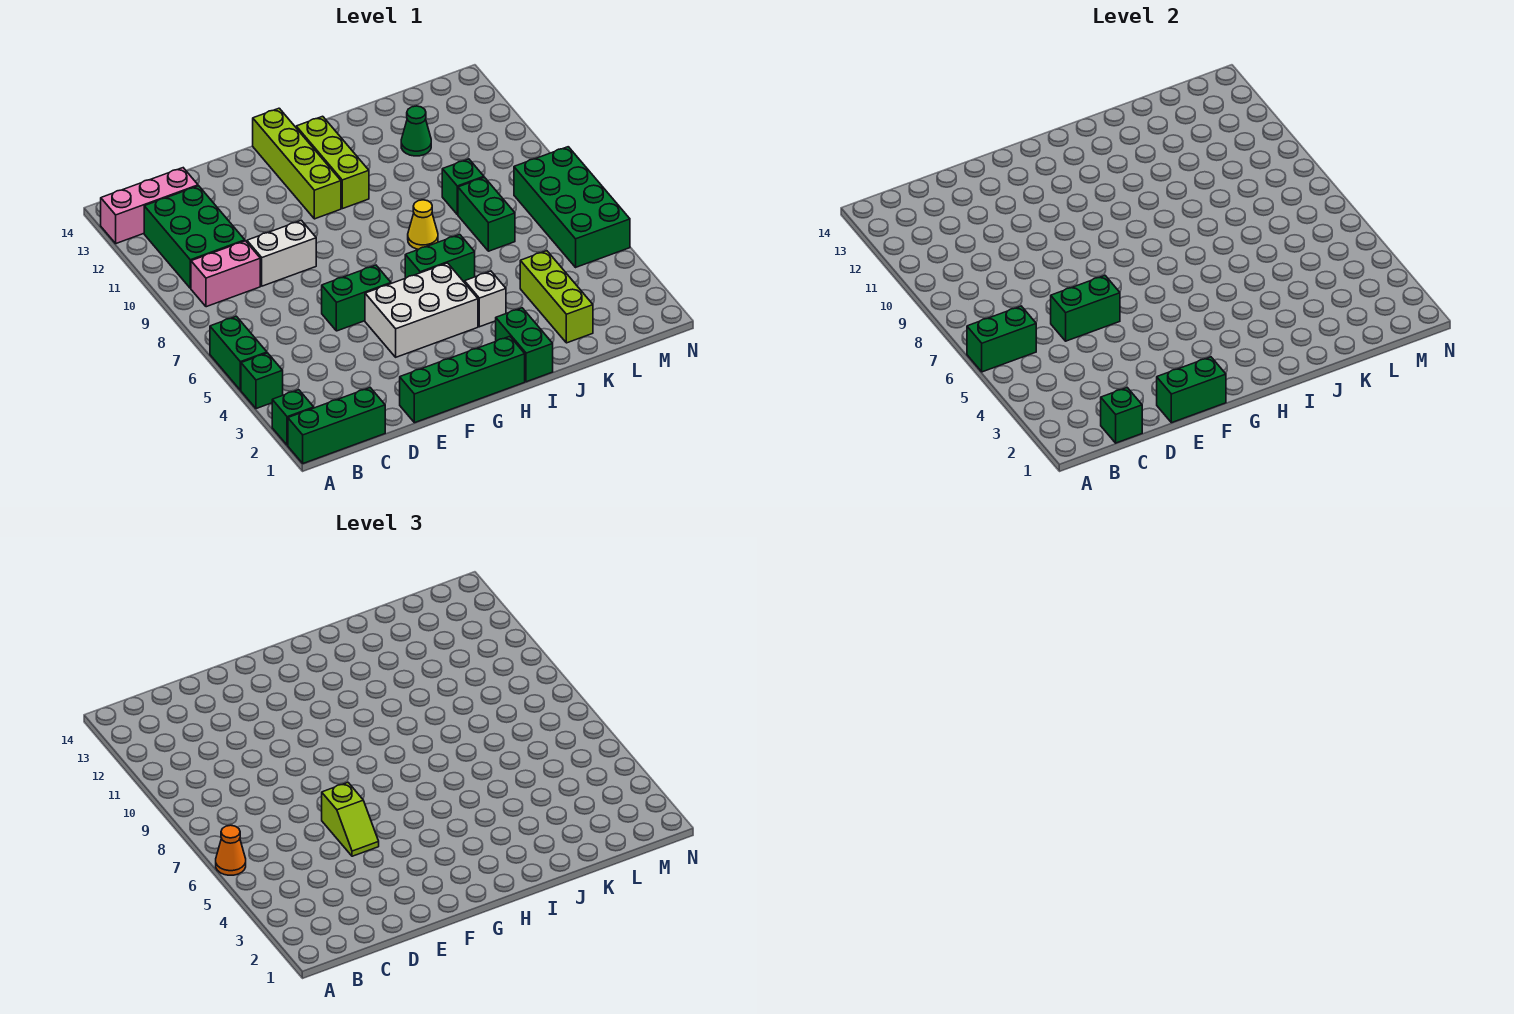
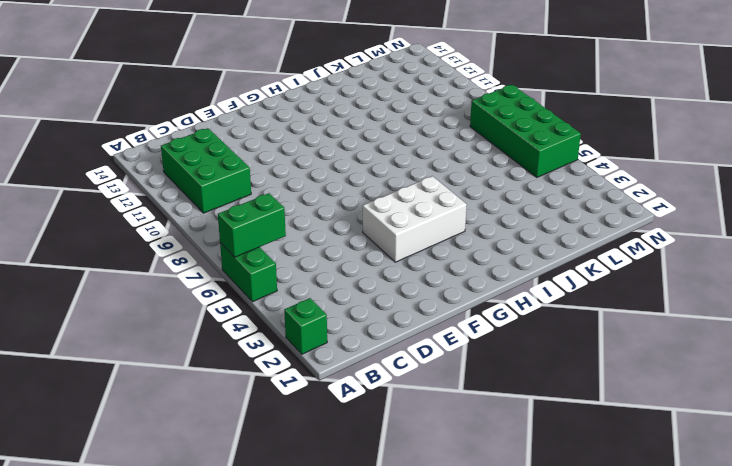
none -> green 1x3 brick [288,388,385,463]
none -> green 1x1 brick [241,353,283,409]
none -> pink 1x3 brick [101,168,198,243]

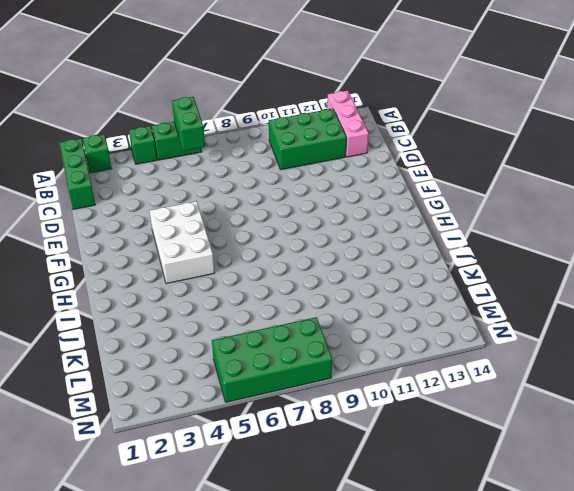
none -> pink 1x2 brick [191,241,260,307]
none -> white 1x2 brick [247,220,316,286]
none -> green 1x4 brick [400,336,525,423]

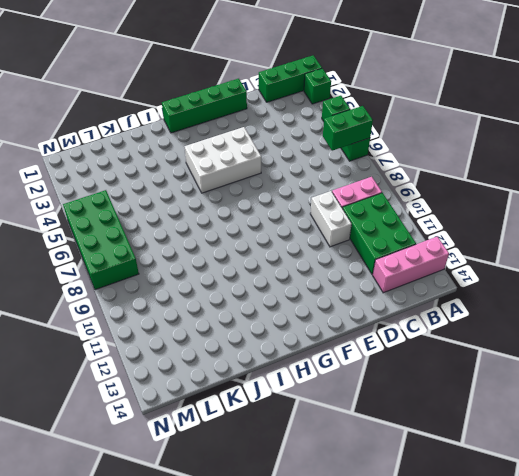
white 1x2 brick [310,191,352,247] -> white 1x2 brick turned to [247,220,316,286]
none -> green 1x2 brick [322,265,391,331]
none -> lime 1x4 brick [253,108,341,219]
none -> green 1x2 brick [405,235,475,283]

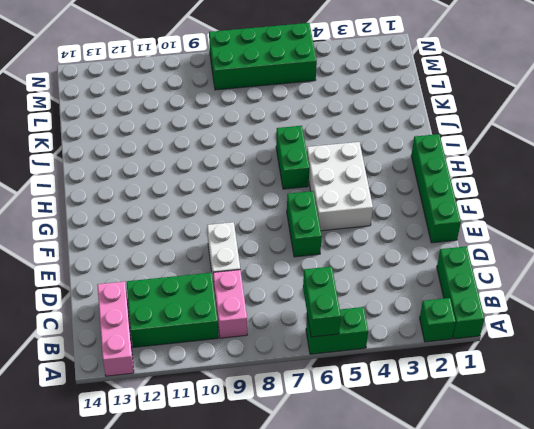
none -> green 1x1 brick [241,353,283,409]
none -> lime 1x4 brick [253,108,341,219]
none -> lime 1x3 brick [296,116,369,209]

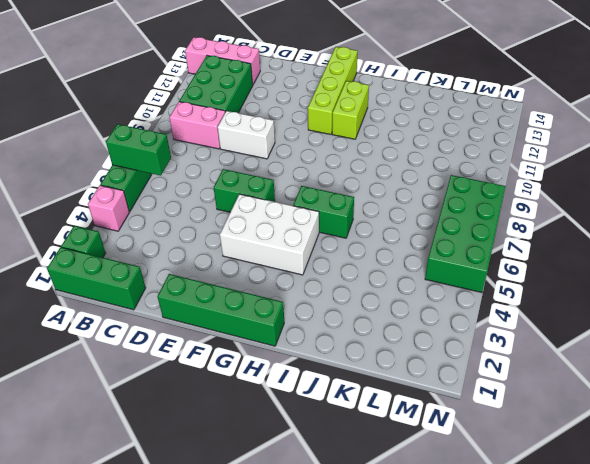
pink 1x1 brick [88,185,129,231] -> green 1x1 brick [241,353,283,409]
lime 1x2 brick [332,81,369,139] -> lime 1x3 brick [296,116,369,209]
none -> green 1x2 brick [496,308,553,382]
none -> white 1x1 brick [465,271,506,327]
none -> yellow 1x1 cone [408,200,438,249]

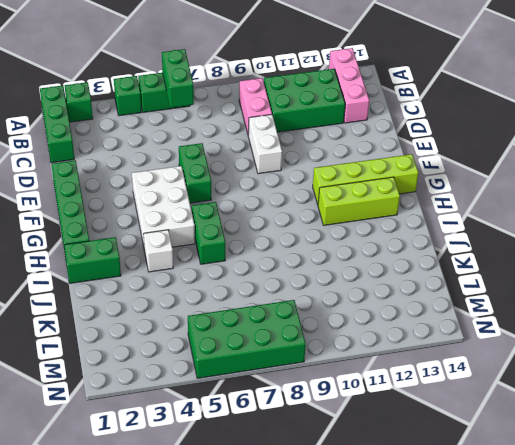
none -> yellow 1x1 cone [408,200,438,249]
none -> lime 1x3 brick [520,251,593,343]
none -> green 1x2 brick [458,177,515,251]

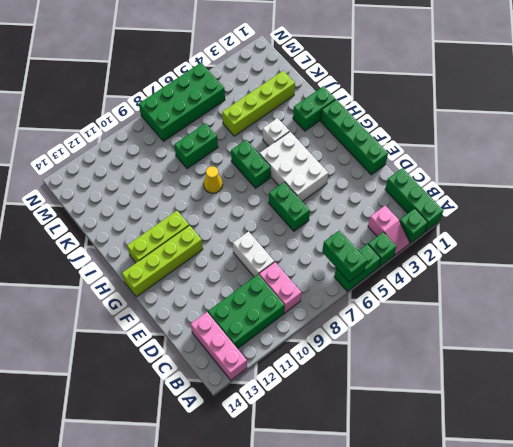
pink 1x2 slope [368,205,410,255] -> none
lime 1x4 brick [222,71,295,136] -> lime 1x3 brick [520,251,593,343]
none -> green 1x1 brick [442,159,484,215]
none -> green 1x1 cone [401,106,431,156]
none -> green 1x1 brick [1101,388,1142,443]

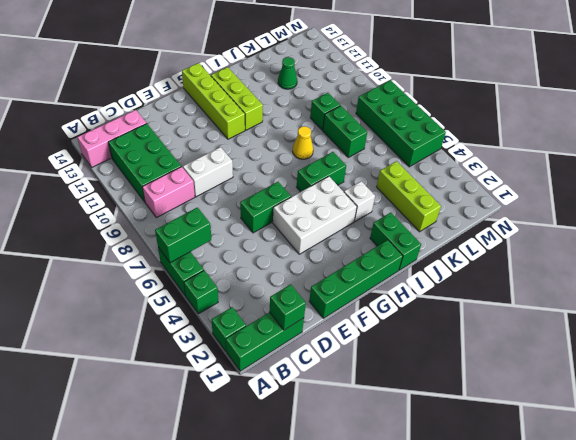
none -> green 1x2 brick [1051,276,1120,341]
none -> green 1x2 brick [1157,357,1226,423]
none -> orange 1x1 cone [216,825,246,875]

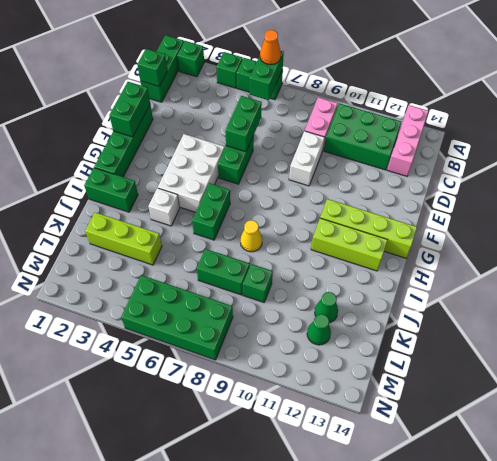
green 1x1 cone [307,314,331,345] -> none
none -> lime 1x2 slope [322,783,379,856]

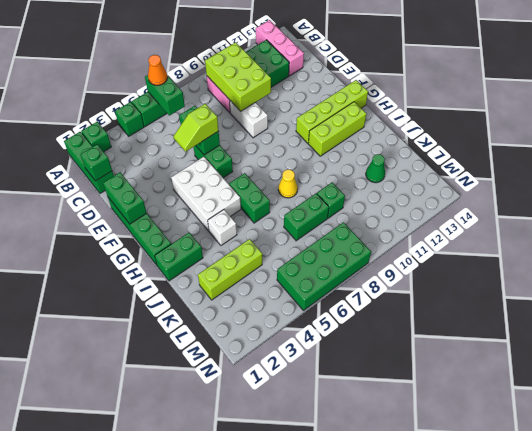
lime 2x3 brick [205,42,271,111] -> none

